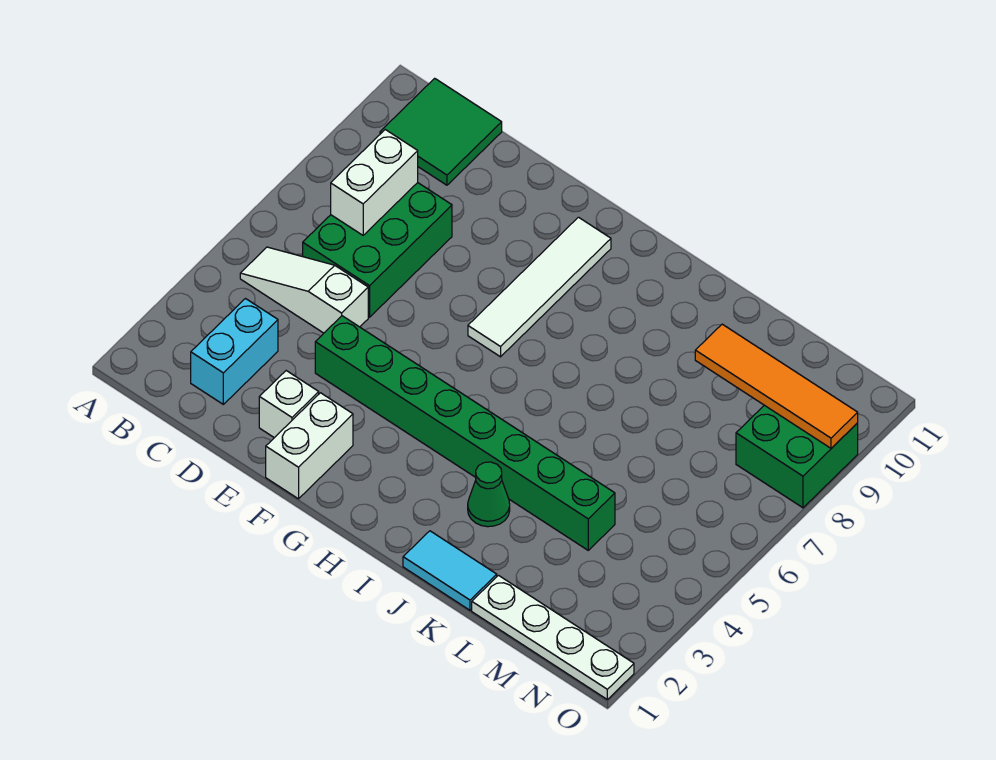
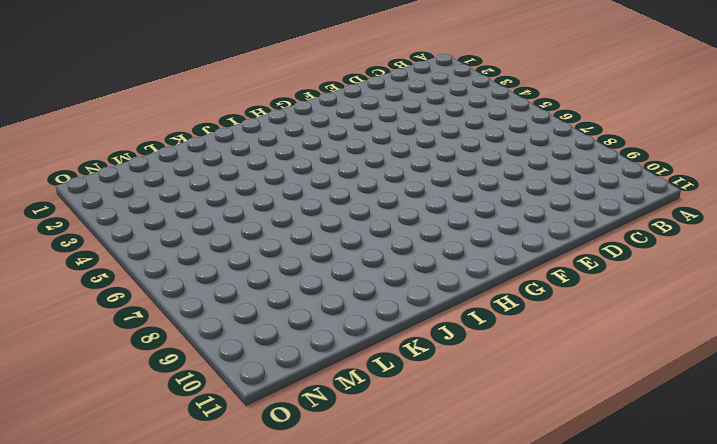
none -> white 1x3 slope [240,247,368,333]
none -> green 2x2 tile [380,78,502,185]
none -> cyan 1x2 brick [191,299,278,404]

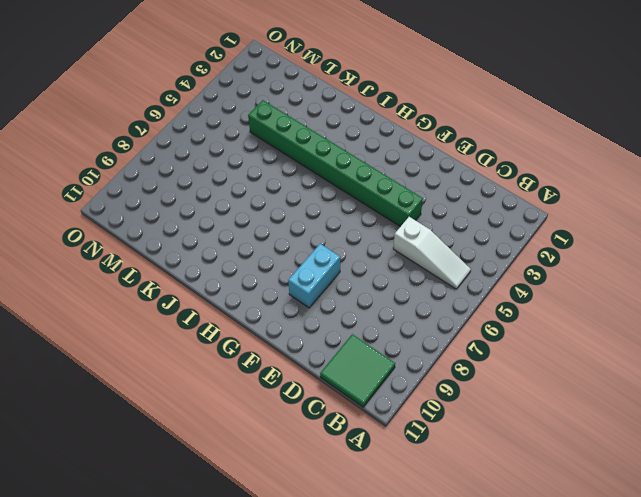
cyan 1x2 brick [288,244,340,308] -> cyan 1x2 brick moved to [191,299,278,404]
none -> green 2x3 brick [303,183,452,317]
none -> white 1x1 brick [259,371,319,438]
none -> white 1x2 brick [266,393,353,499]

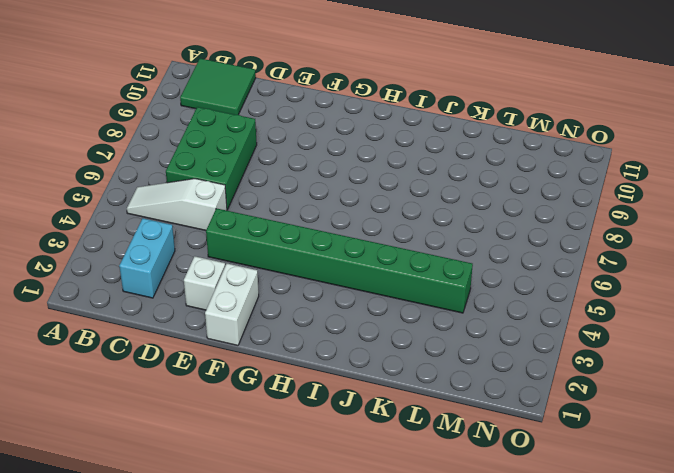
none -> white 1x4 tile [468,217,611,357]
none -> cyan 1x2 tile [403,531,497,610]
none -> green 1x1 cone [468,462,510,527]

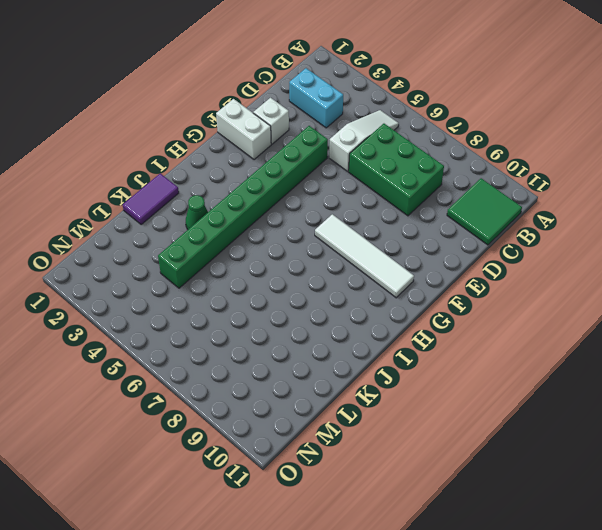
purple 1x2 tile [123,173,179,224] -> cyan 1x2 tile [403,531,497,610]
none -> white 1x4 plate [472,575,634,699]
none -> green 2x2 brick [736,405,858,508]
none -> white 1x2 brick [331,130,418,235]

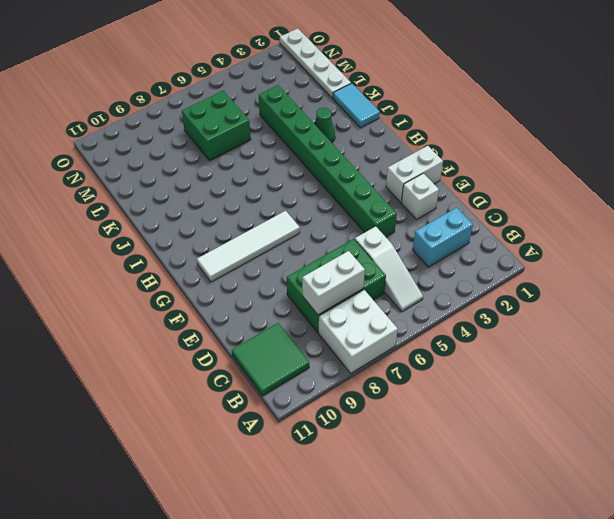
white 2x2 brick [319,290,398,373] -> none
green 2x2 brick [182,91,251,160] -> green 2x2 brick moved to [736,405,858,508]
none -> orange 1x4 tile [695,324,858,448]

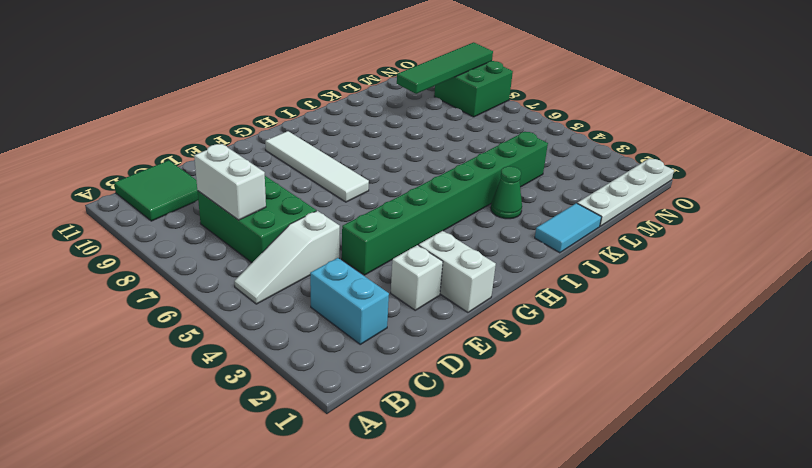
green 1x4 tile [397,42,493,94] -> orange 1x4 tile [695,324,858,448]

